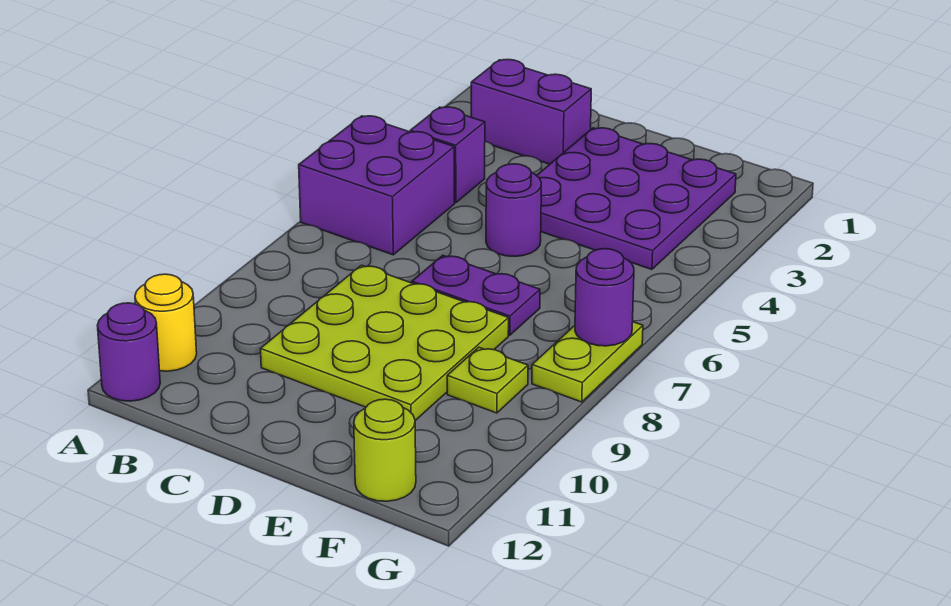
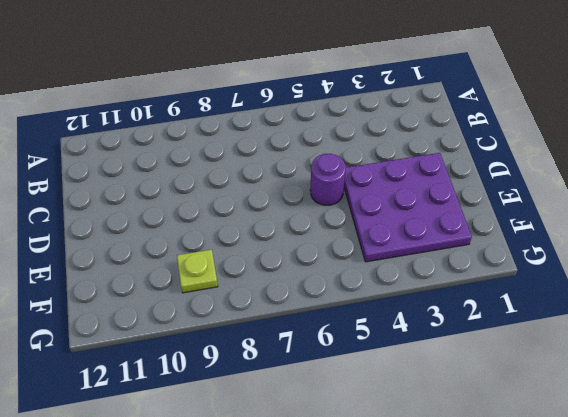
none -> purple 2x2 brick [299,116,455,255]
none -> yellow 1x1 round brick [135,274,197,371]
none -> purple 1x1 round brick [97,303,160,401]

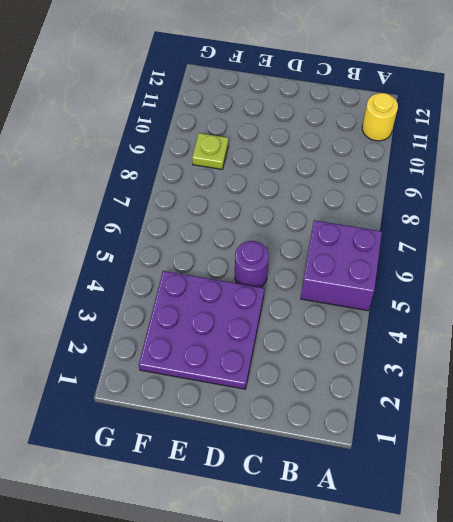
none -> purple 1x1 round brick [97,303,160,401]
none -> purple 1x2 brick [471,59,591,164]
none -> purple 1x1 brick [410,107,485,203]

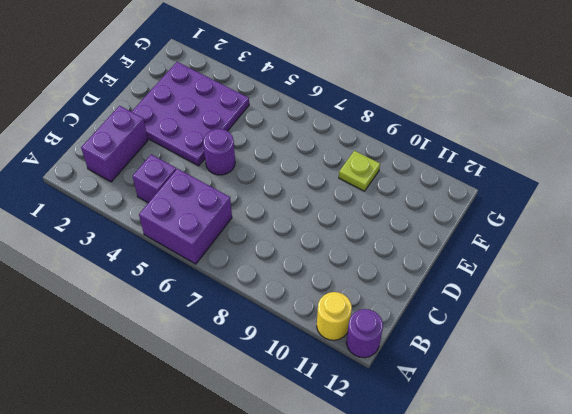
none -> lime 3x3 plate [261,265,509,420]
none -> purple 1x2 plate [412,255,540,335]
none -> lime 1x1 round brick [354,399,416,501]

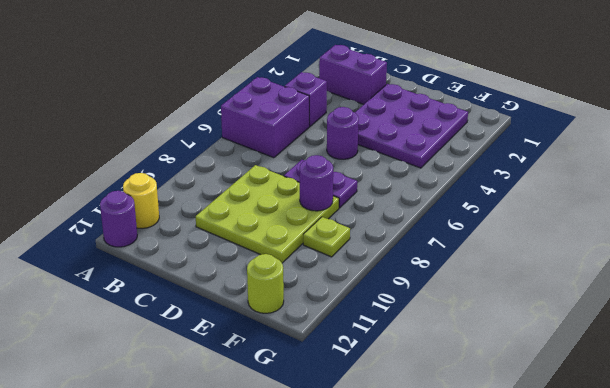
purple 1x1 round brick [300,155,333,211] -> purple 1x1 round brick moved to [575,249,634,346]
none -> lime 1x2 plate [532,322,643,402]

